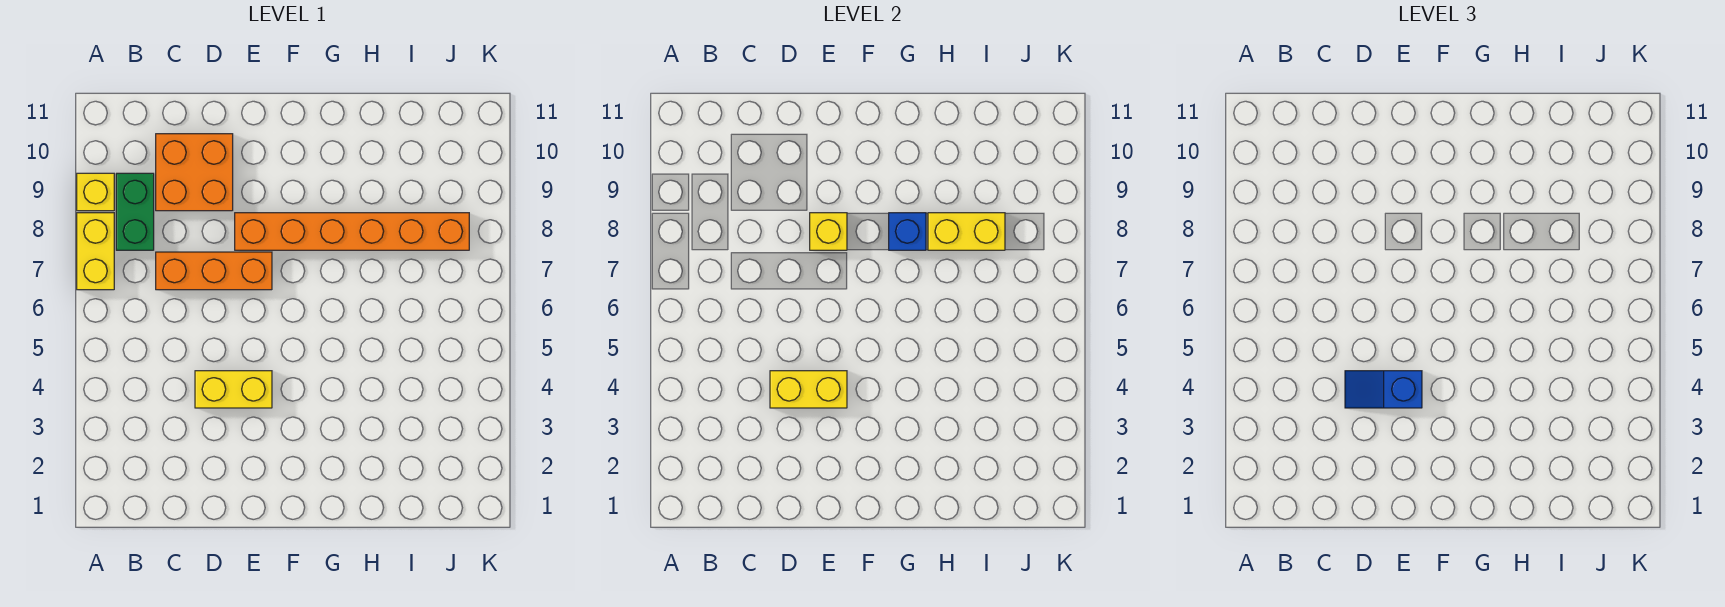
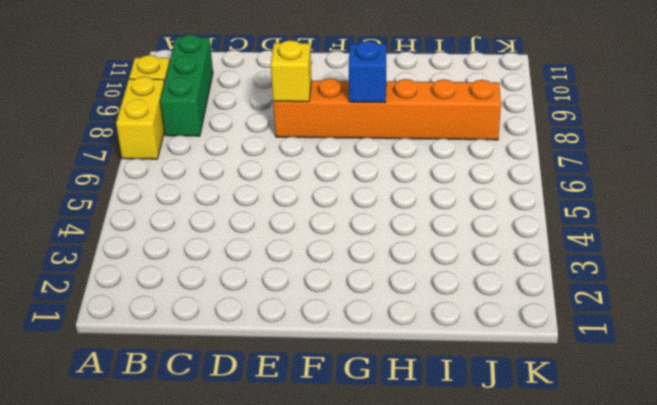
green 1x3 brick [160,35,213,136] -> green 1x2 brick [116,173,154,250]
none -> orange 1x3 brick [156,252,272,290]
none -> orange 2x2 brick [156,134,233,211]
none -> yellow 1x2 brick [195,371,272,408]

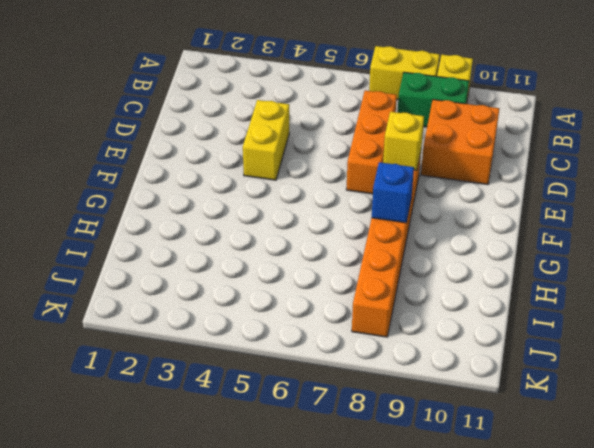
none -> yellow 1x2 brick [770,371,847,408]
none -> yellow 1x2 brick [928,213,1005,250]
none -> blue 1x2 slope [1345,371,1422,408]

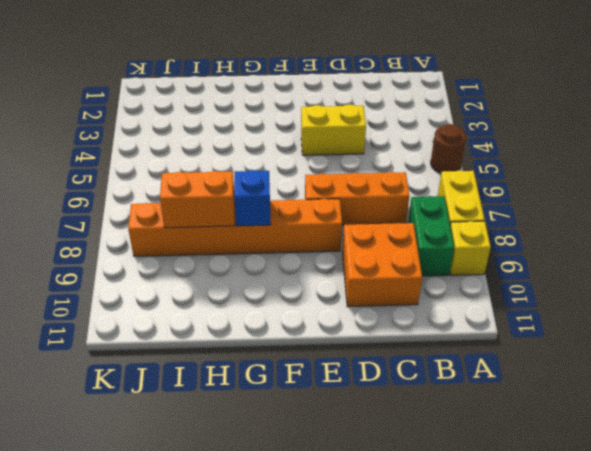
brown 1x1 round brick [431,124,466,173] -> none
orange 1x2 brick [160,171,235,228] -> yellow 1x2 brick [928,213,1005,250]
none -> yellow 1x2 brick [770,371,847,408]
none -> yellow 1x1 brick [810,213,847,250]
none -> blue 1x2 slope [1345,371,1422,408]

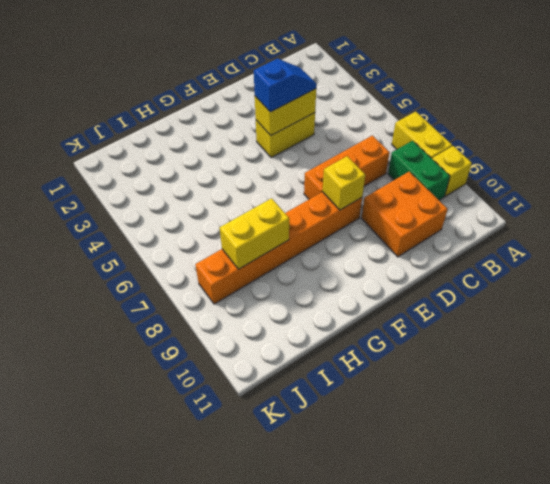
none -> blue 1x1 brick [889,213,926,250]

